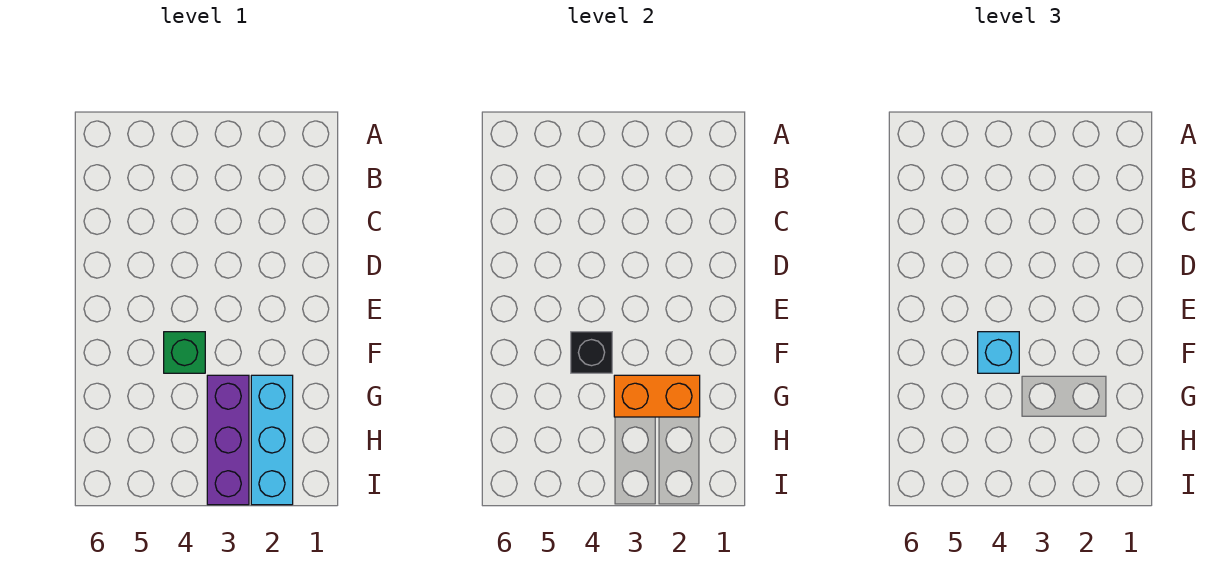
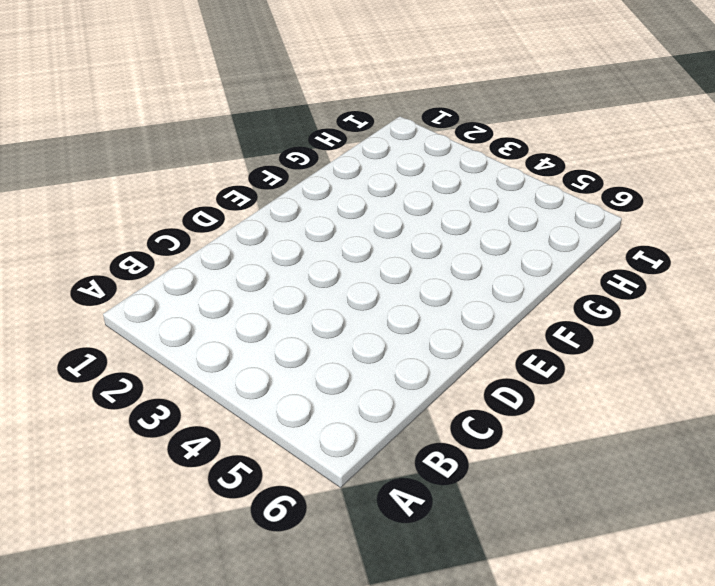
none -> green 1x1 brick [164,332,205,373]
none -> cyan 1x3 brick [251,375,293,505]

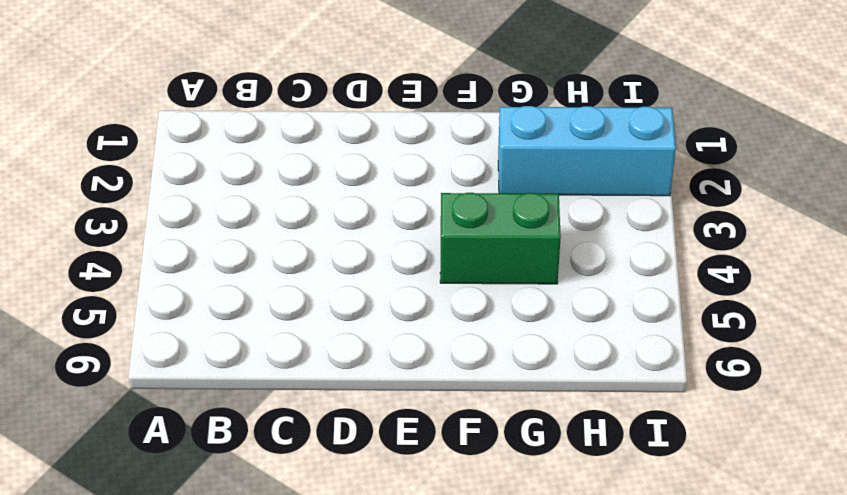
green 1x2 brick [440,193,561,284] -> green 1x1 brick [164,332,205,373]
none -> purple 1x3 brick [207,375,249,505]
none -> black 1x1 brick [571,332,612,373]

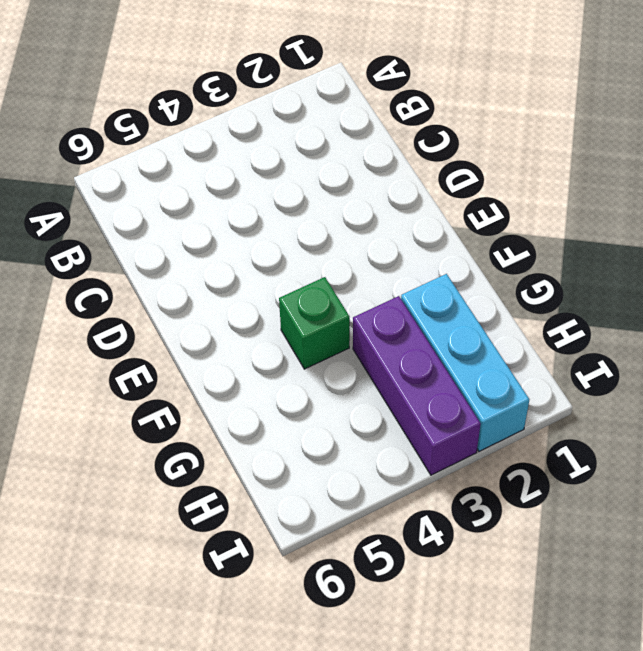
none -> black 1x1 brick [571,332,612,373]
none -> orange 1x2 brick [614,375,700,417]

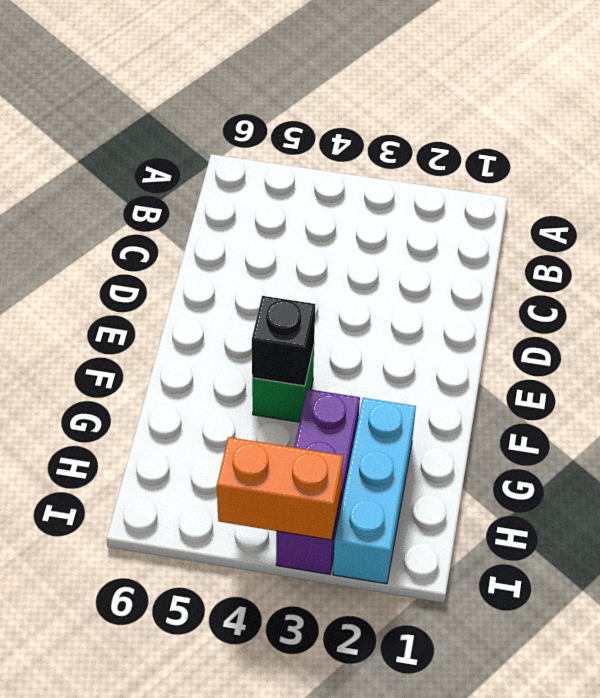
orange 1x2 brick [217,437,343,540] -> orange 1x2 brick moved to [614,375,700,417]
none -> cyan 1x1 brick [978,332,1019,373]

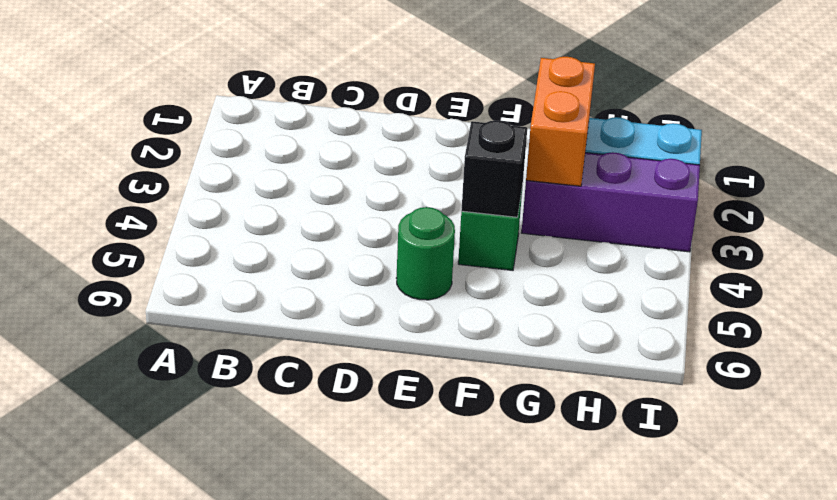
green 1x1 round brick [396,207,455,300] -> none
none -> cyan 1x1 brick [978,332,1019,373]

